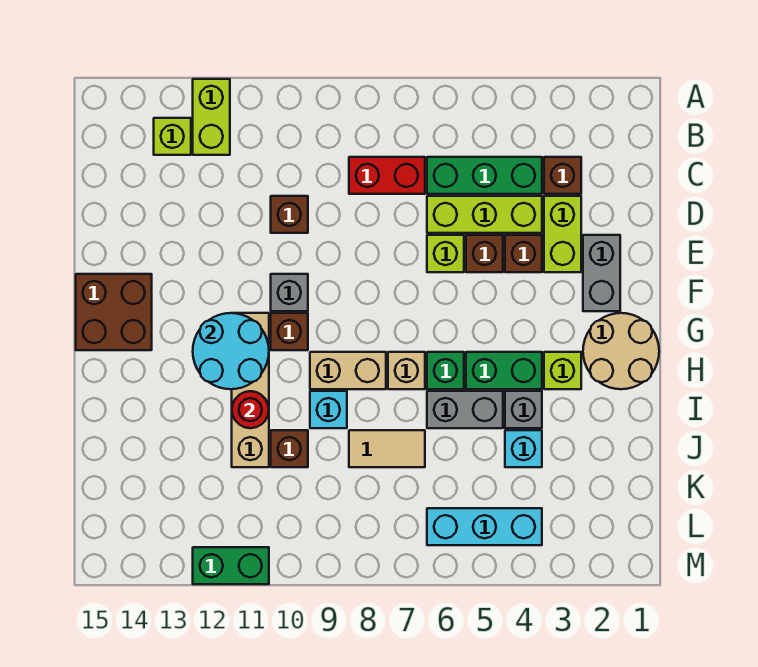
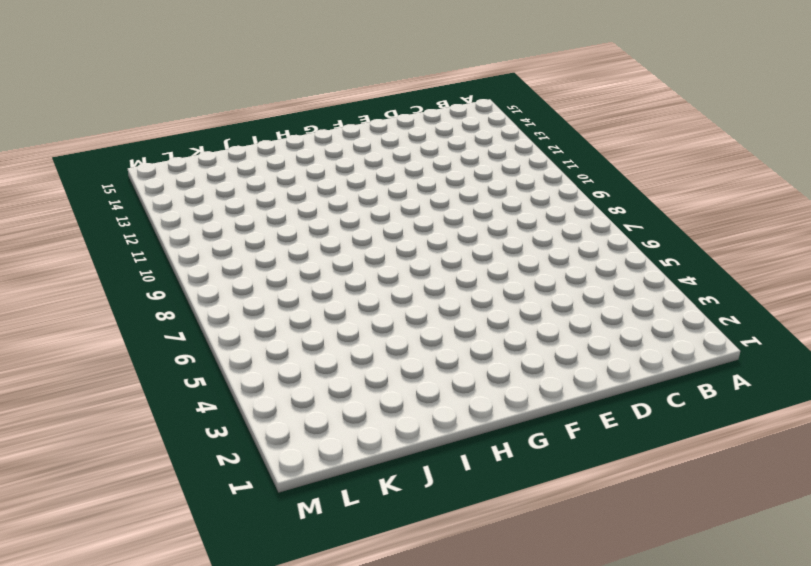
none -> lime 1x2 brick [193,79,230,155]
none -> lime 1x1 brick [154,118,191,155]
none -> brown 1x1 brick [544,157,581,194]
none -> green 1x3 brick [427,157,542,194]

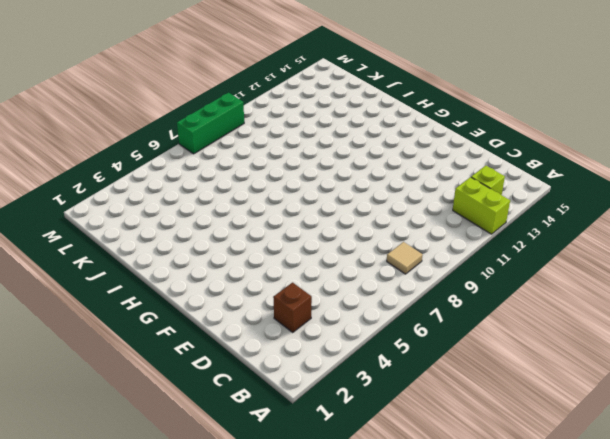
tan 1x1 tile [387,242,422,274] -> none
green 1x3 brick [177,93,244,154] -> green 1x3 brick moved to [427,157,542,194]
none -> red 1x2 brick [349,157,425,194]
none -> lime 1x2 brick [544,196,581,272]
none -> lime 1x3 brick [427,196,542,233]
none -> brown 1x1 brick [271,196,308,233]

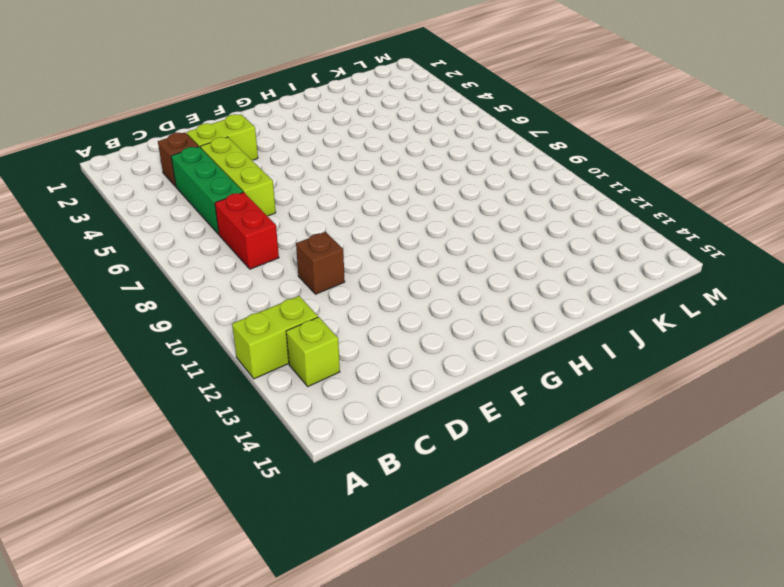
none -> grey 1x2 brick [583,235,620,311]
none -> brown 1x1 brick [505,235,542,272]
none -> brown 1x1 brick [466,235,503,272]
none -> lime 1x1 brick [427,235,464,272]

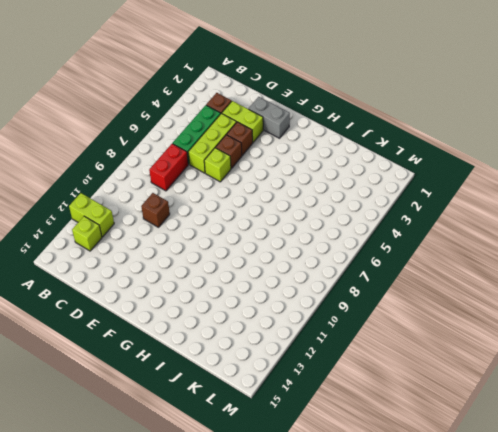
none -> grey 1x1 brick [271,274,308,311]
none -> brown 2x2 brick [76,274,152,350]
none -> tan 2x2 round brick [583,313,659,389]
none -> brown 1x1 brick [271,313,308,350]

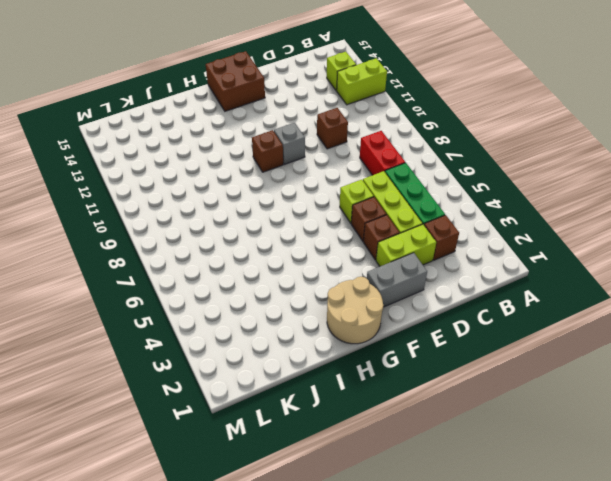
none -> tan 1x4 brick [232,313,269,467]
none -> lime 1x1 brick [544,352,581,389]
none -> green 1x2 brick [466,352,542,389]
none -> green 1x1 brick [427,352,464,389]

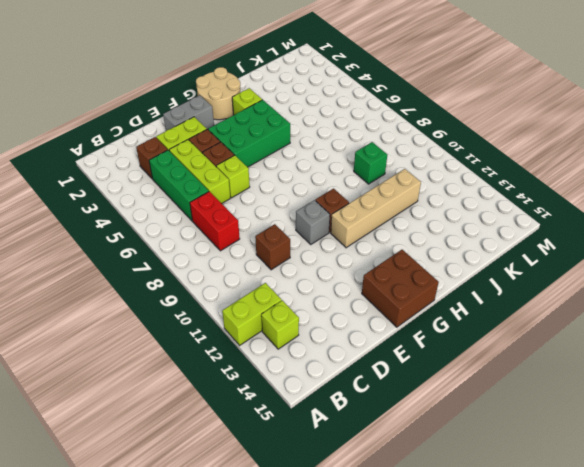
green 2x3 brick [208,100,290,167] -> green 1x2 brick [466,352,542,389]
green 1x1 brick [354,142,387,184] -> green 1x1 brick moved to [427,352,464,389]
none -> tan 1x1 brick [388,352,425,389]
none -> tan 1x2 brick [310,352,386,389]
none -> grey 1x1 brick [505,391,542,428]
none -> grey 1x2 brick [427,391,503,428]

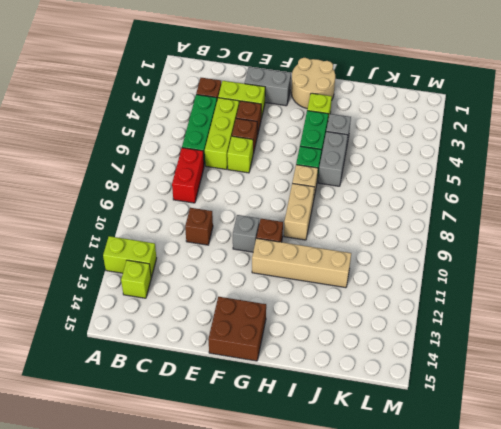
none -> cyan 1x1 brick [310,391,347,428]
none -> cyan 1x1 brick [505,430,542,467]
none -> tan 1x2 tile [349,430,425,467]
none -> brown 1x1 brick [271,430,308,467]

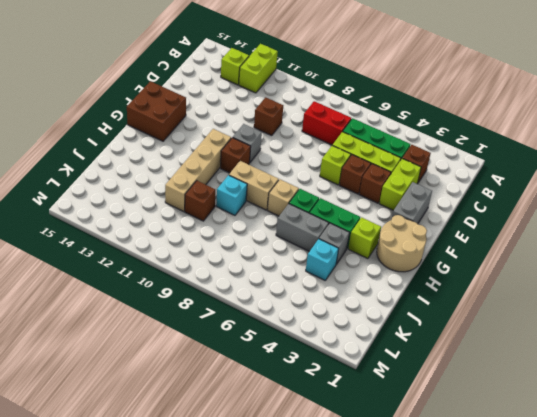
none -> tan 1x2 tile [349,430,425,467]
none -> cyan 1x3 brick [427,508,542,545]
none -> green 1x2 brick [193,547,269,584]
none -> cyan 2x2 round brick [193,313,269,389]

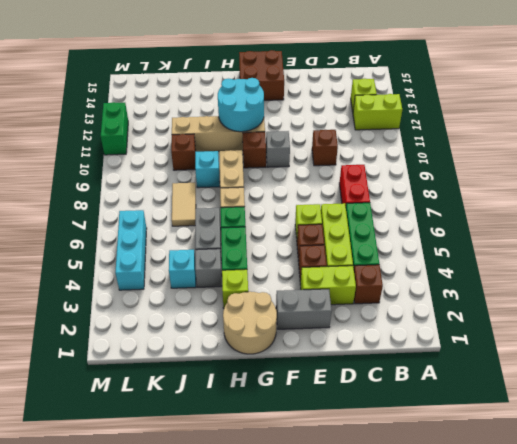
none -> red 1x1 round brick [232,391,269,428]

